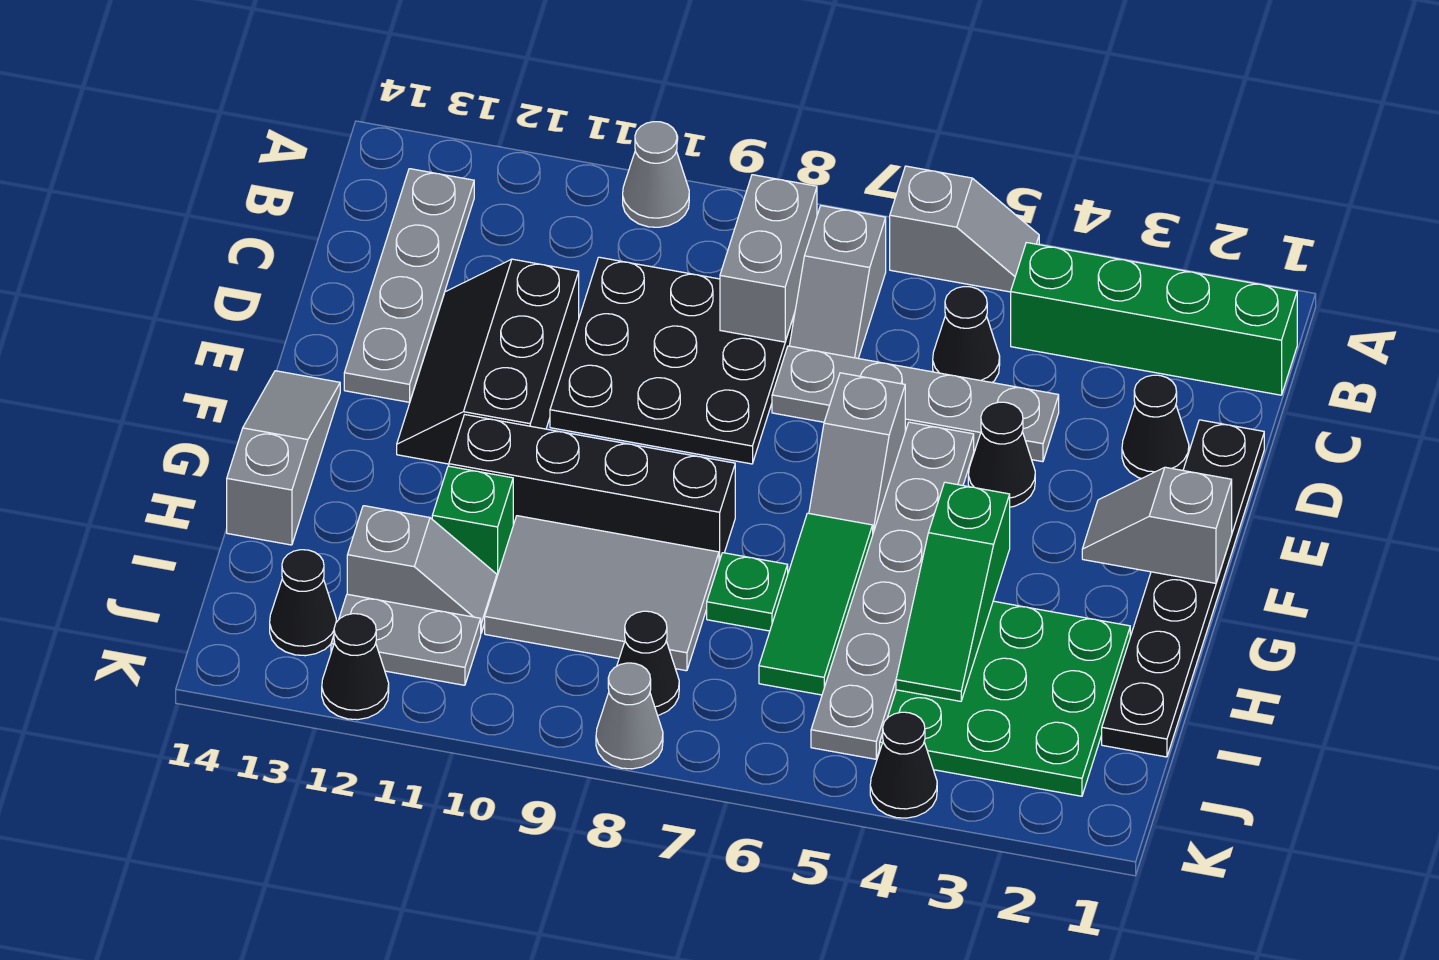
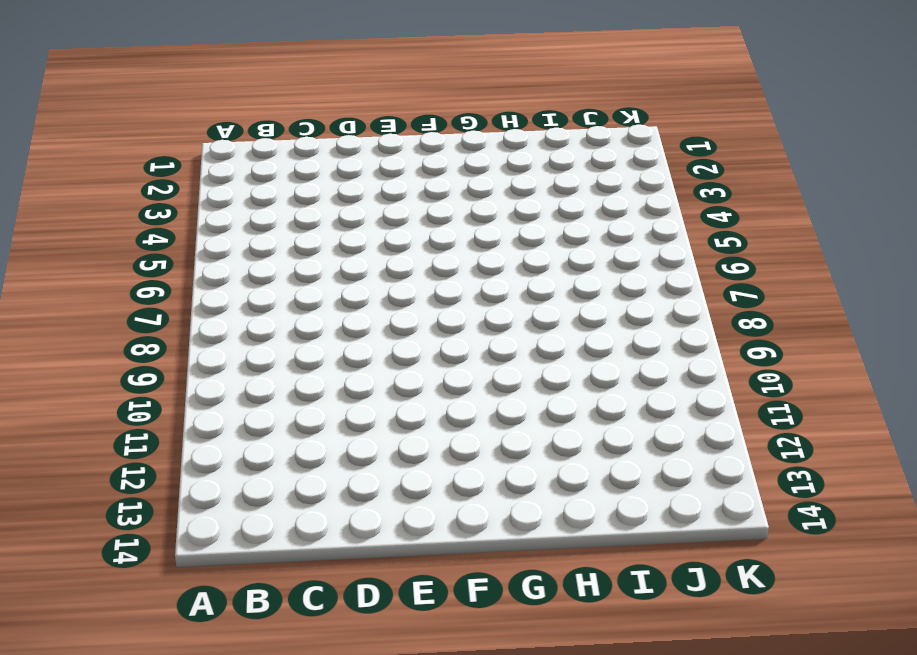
none -> grey 1x2 slope [890,166,1039,292]
none -> grey 1x1 cone [623,122,689,227]
none -> green 1x4 brick [1011,242,1297,395]
none -> grey 1x2 slope [789,206,886,358]

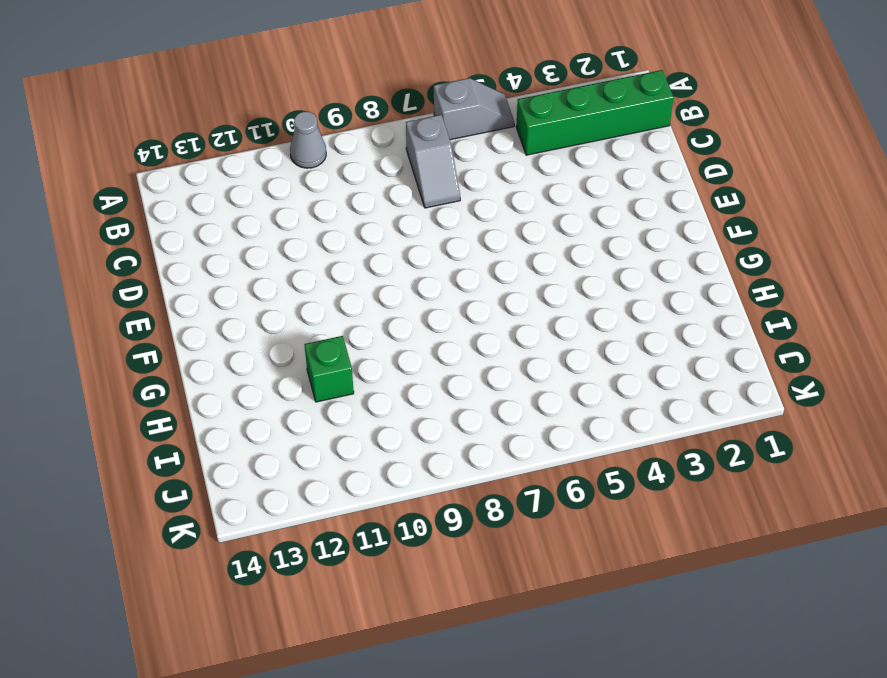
none -> grey 1x4 plate [344,169,474,402]
none -> black 1x1 cone [933,287,1000,382]
none -> black 3x3 plate [550,257,795,464]
none -> black 1x6 plate [1102,420,1264,757]

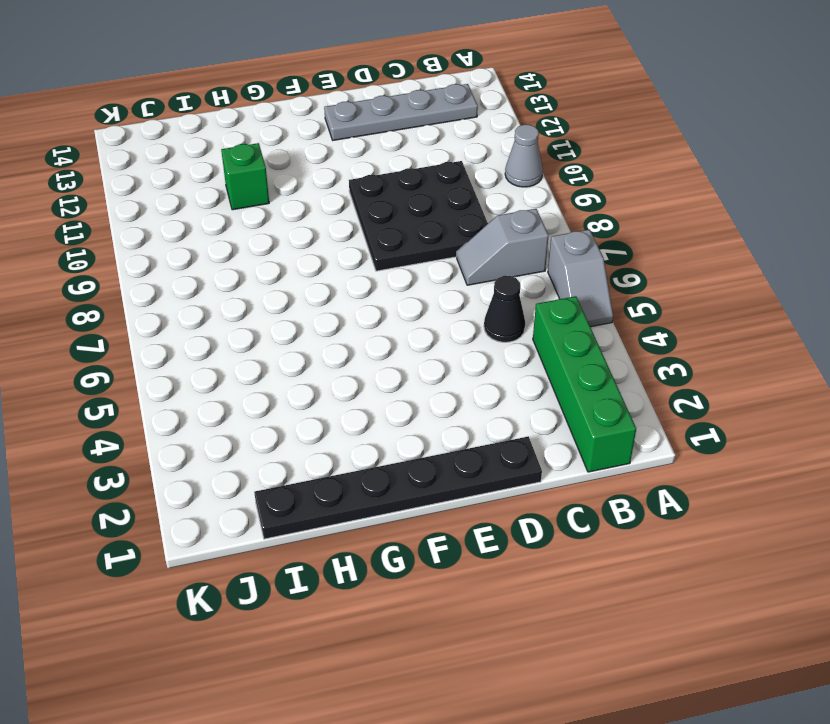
none -> black 1x1 cone [1122,375,1189,479]
none -> grey 1x4 plate [772,346,1059,462]
none -> black 2x3 slope [397,259,579,464]
none -> black 1x1 cone [968,402,1035,507]

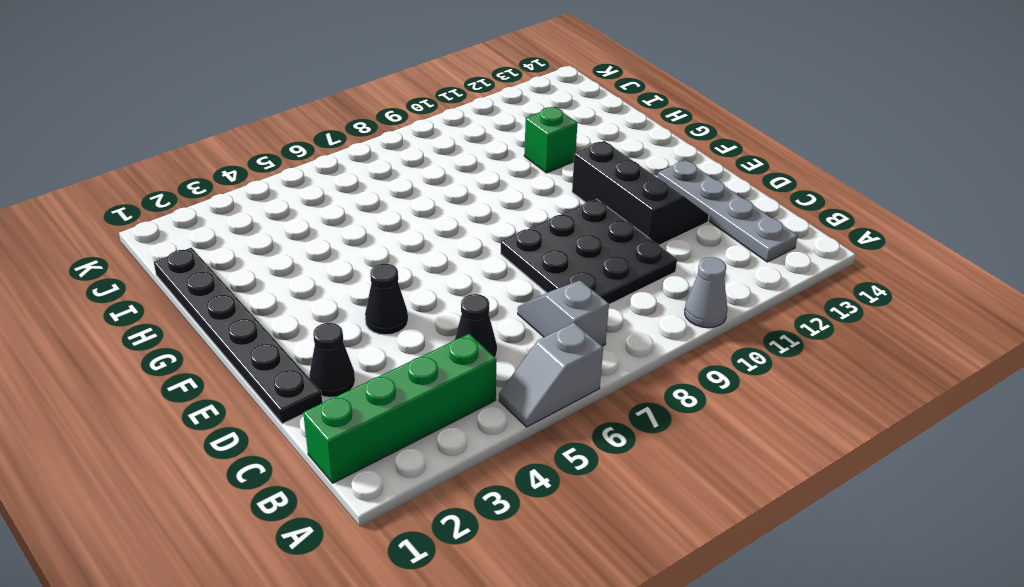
none -> grey 1x4 plate [772,346,1059,462]
none -> grey 1x6 plate [811,422,974,759]
none -> grey 1x2 slope [809,373,905,532]
none -> grey 1x3 slope [227,371,340,545]

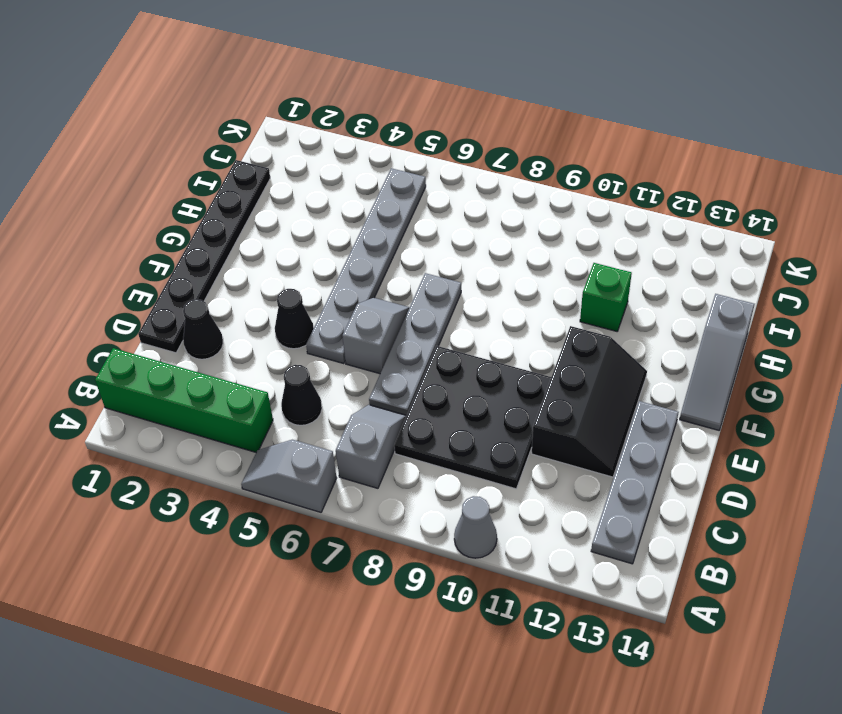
grey 1x4 plate [369,273,461,416] -> grey 1x4 plate turned to [772,346,1059,462]
none -> green 1x3 tile [759,513,873,695]
none -> black 1x4 brick [449,415,735,561]
none -> green 3x3 plate [880,601,1130,796]
none -> green 1x1 plate [707,553,788,631]

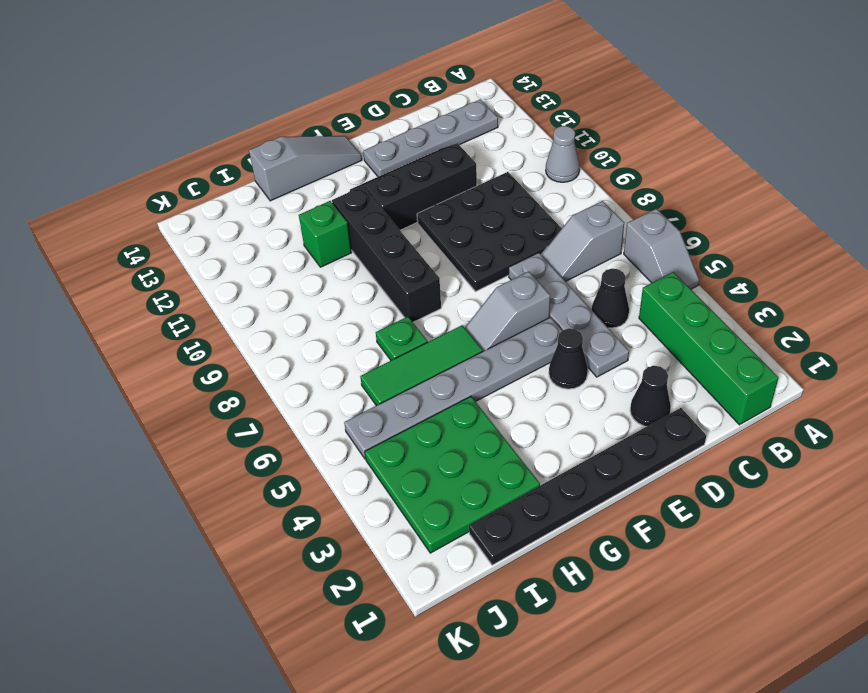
none -> grey 2x3 tile [485,516,719,671]
none -> grey 1x2 slope [347,506,497,633]
none -> black 1x1 cone [617,611,679,715]
none -> grey 1x2 plate [331,594,481,685]

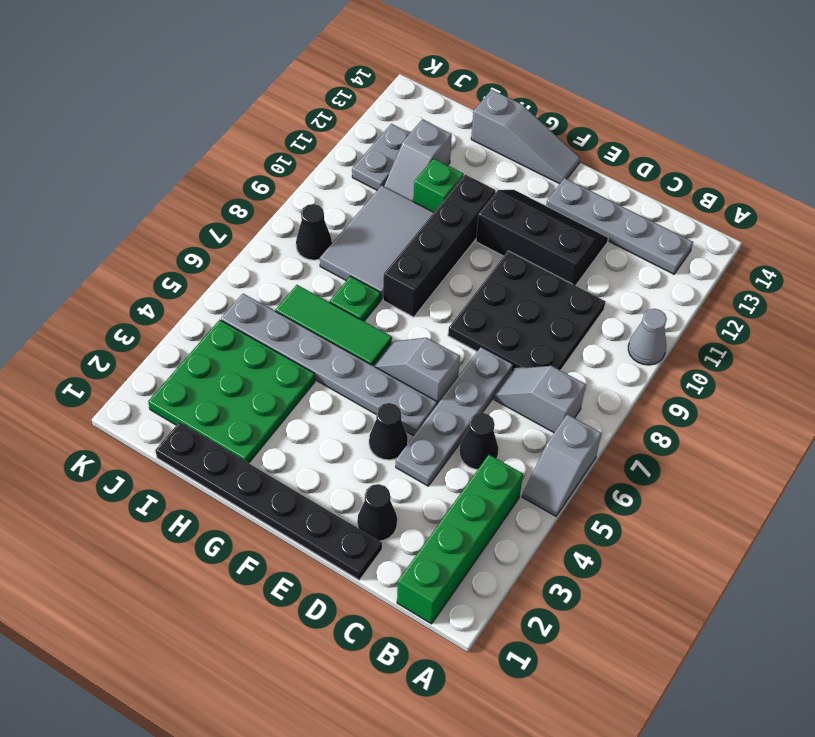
none -> black 1x1 cone [270,550,336,656]
none -> black 1x1 cone [870,712,937,818]
none -> grey 1x1 cone [596,663,663,769]
none -> black 1x1 cone [322,614,389,720]

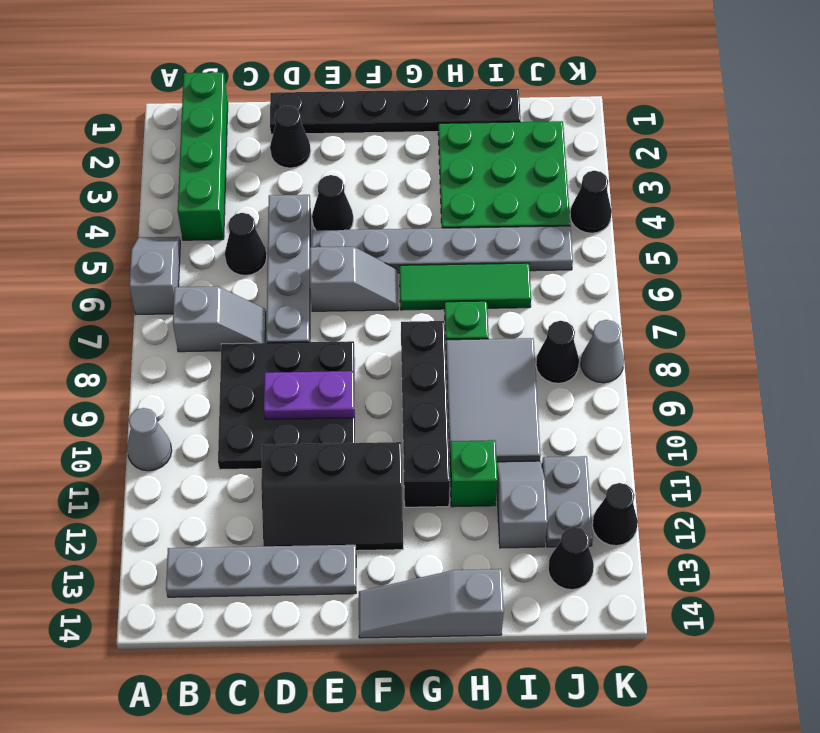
purple 1x2 plate [264,371,355,419] -> none
none -> grey 1x2 brick [720,175,817,342]
none -> grey 1x2 slope [1082,467,1232,583]
none -> green 1x3 slope [896,482,1010,701]

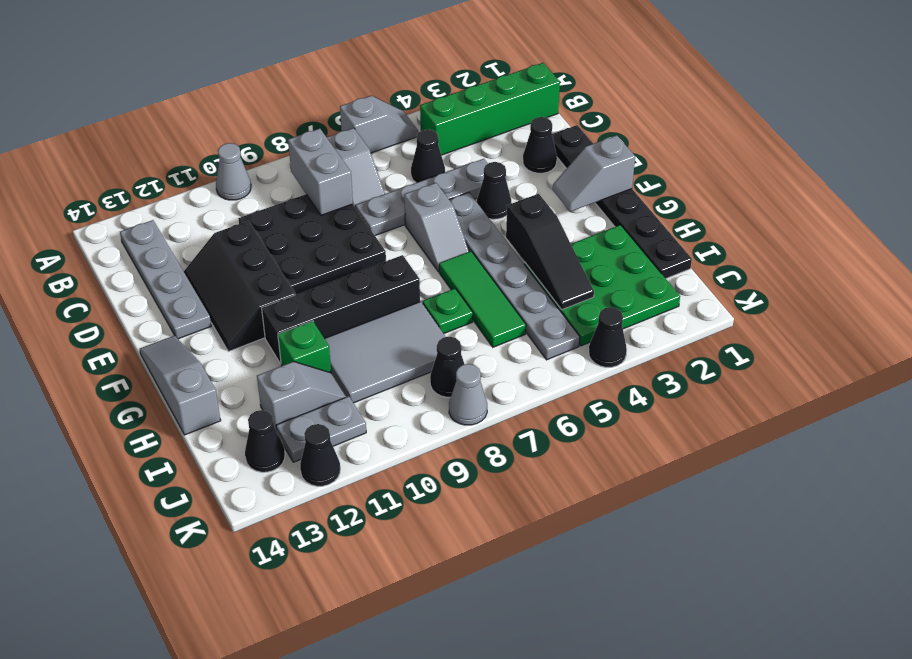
black 1x3 slope [506,194,594,310] -> green 1x3 slope [896,482,1010,701]

